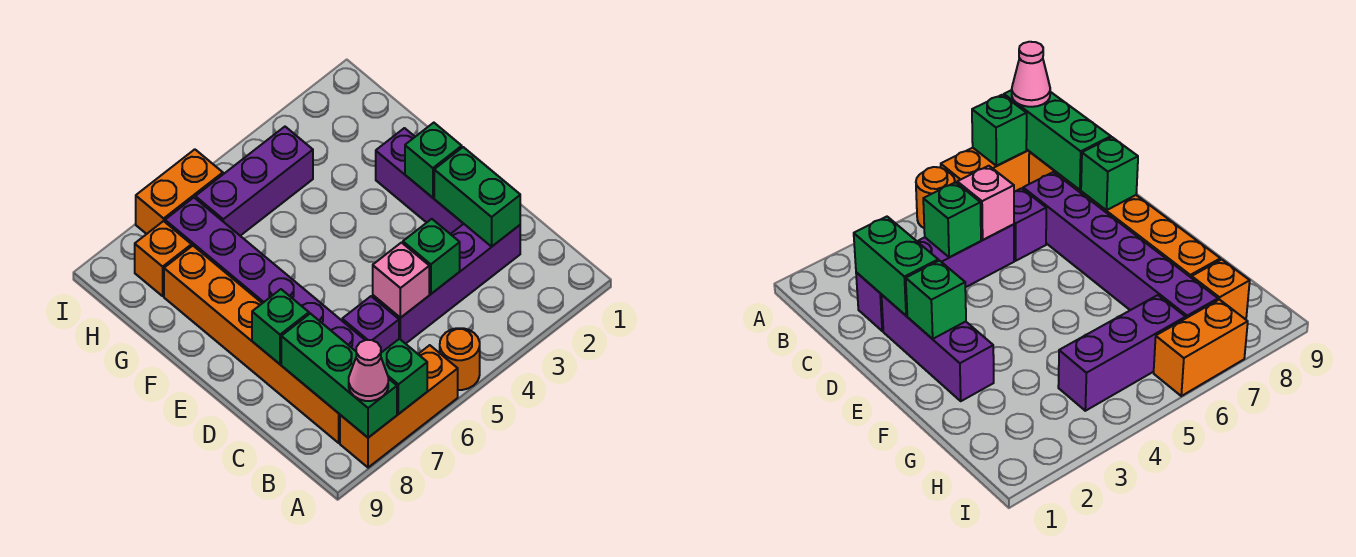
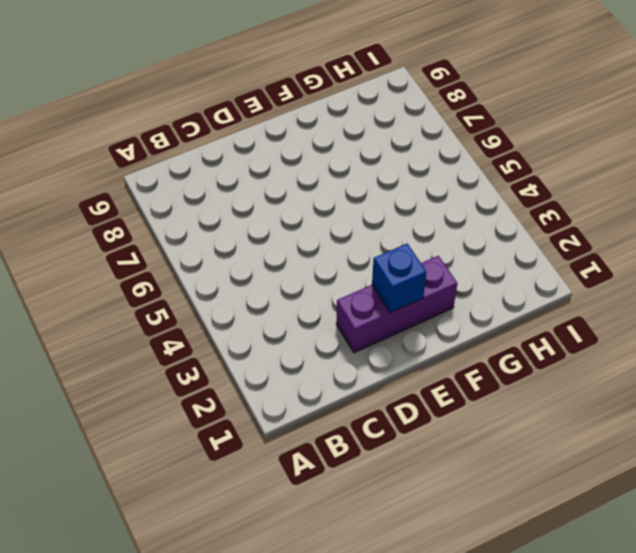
blue 1x1 brick [372,244,427,313] -> green 1x1 brick [405,123,462,198]
none -> orange 1x1 round brick [440,328,480,390]
none -> orange 1x3 brick [340,345,458,468]
none -> orange 1x6 brick [164,246,340,443]

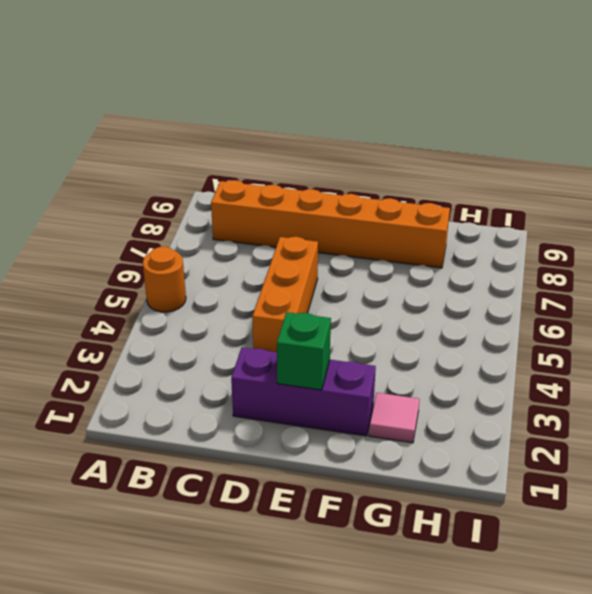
orange 1x3 brick [252,237,318,352] -> orange 1x3 brick moved to [340,345,458,468]
pink 1x1 tile [369,393,420,443] -> none
none -> purple 1x4 brick [373,224,520,344]
none -> purple 1x1 brick [342,296,399,353]
none -> purple 1x6 brick [165,198,365,351]

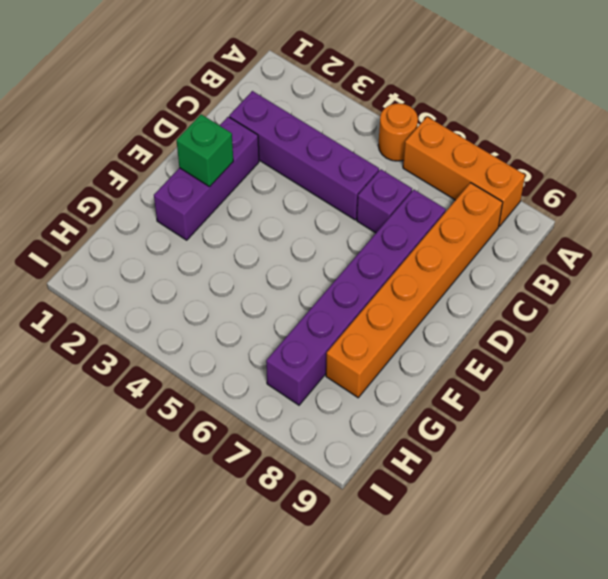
none -> purple 1x3 brick [195,127,313,236]
none -> orange 1x1 brick [135,221,192,296]
none -> orange 1x2 brick [136,149,223,234]

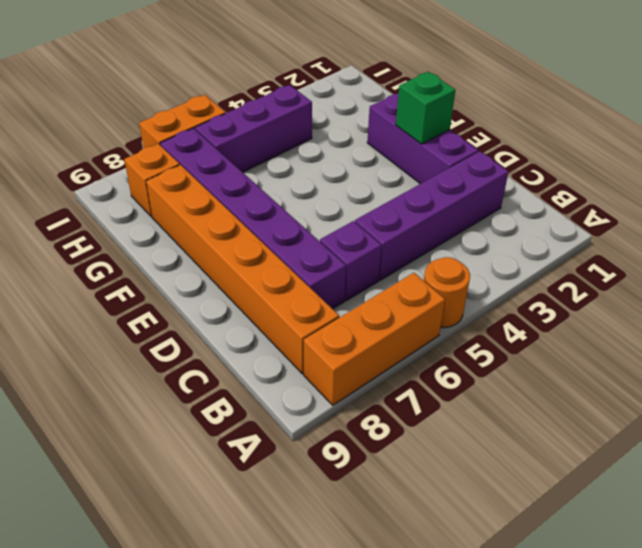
none -> green 1x1 brick [381,339,427,414]
none -> green 1x3 brick [281,314,397,438]
none -> green 1x2 brick [434,147,520,247]

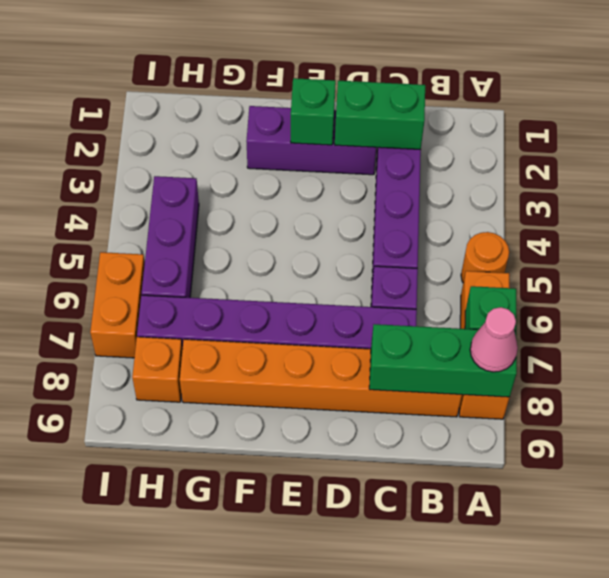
none -> green 1x1 brick [403,219,460,294]
none -> pink 1x1 brick [373,243,429,318]
none -> green 1x1 brick [252,289,309,364]

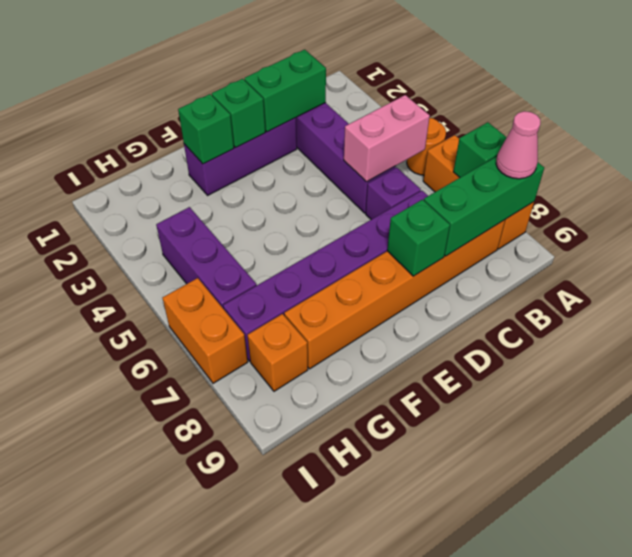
pink 1x2 brick [344,95,430,182] -> pink 1x1 brick [373,243,429,318]
green 1x1 brick [178,94,234,164] -> green 1x1 brick moved to [403,219,460,294]

